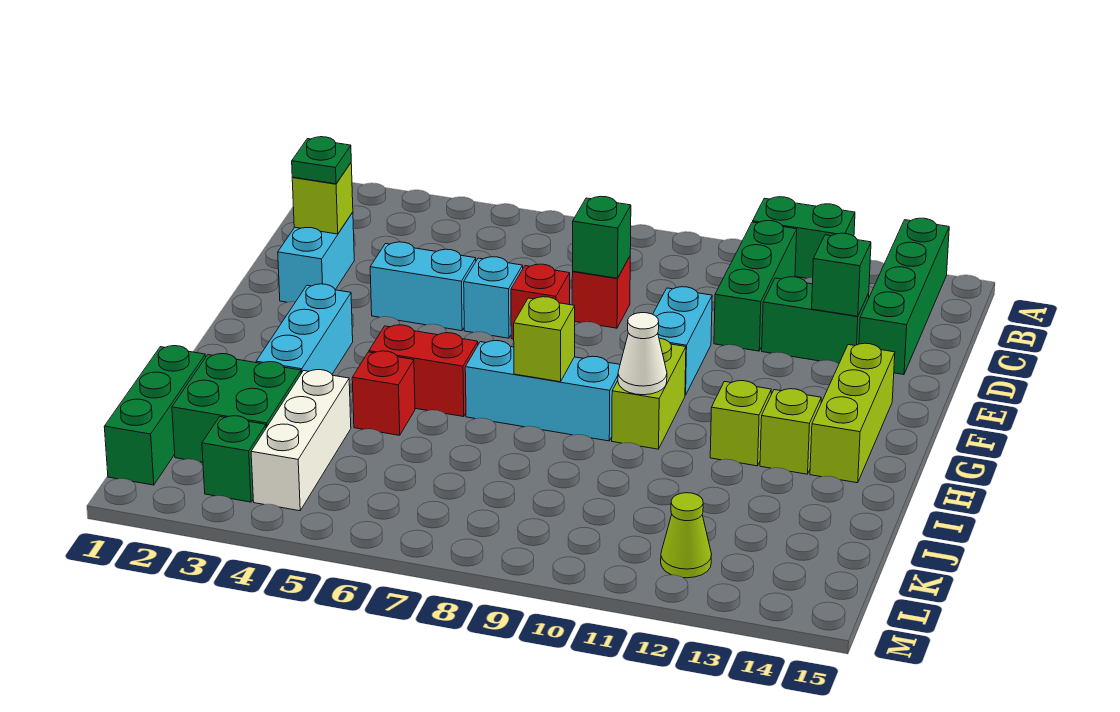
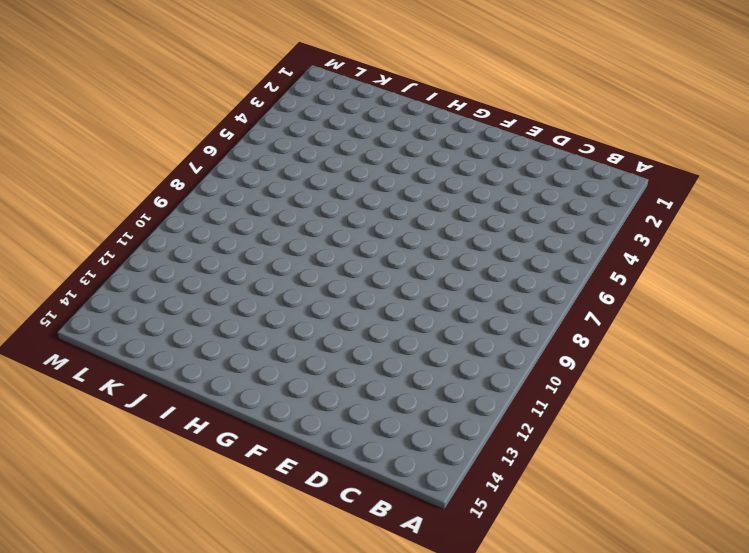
none -> green 1x2 brick [753,197,855,278]
none -> green 1x4 brick [859,218,949,375]
none -> green 1x3 brick [714,221,797,351]

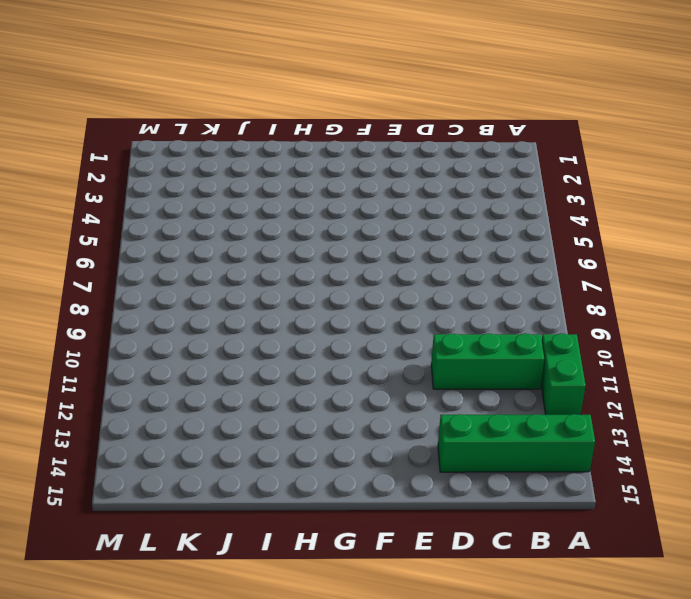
none -> cyan 1x2 brick [278,212,354,302]
none -> red 1x1 brick [572,257,630,328]
none -> green 1x2 brick [762,277,869,364]

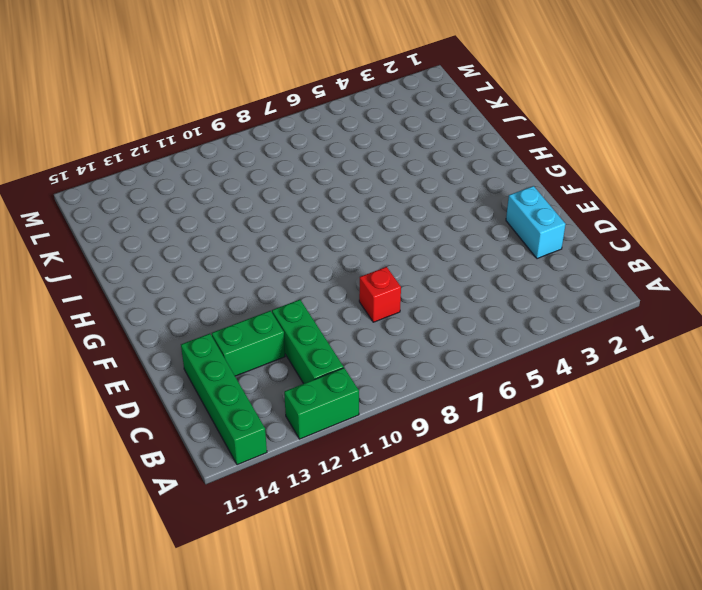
none -> cyan 1x2 brick [370,242,476,331]
none -> cyan 1x1 brick [464,257,523,338]
none -> red 1x1 brick [511,264,570,339]

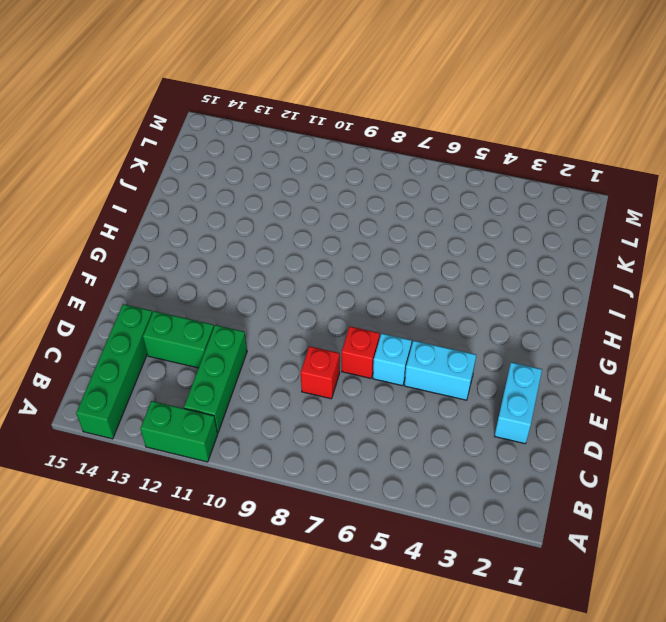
none -> cyan 1x2 brick [653,287,712,395]
none -> lime 1x3 brick [810,343,895,483]
none -> cyan 1x3 brick [256,284,353,374]

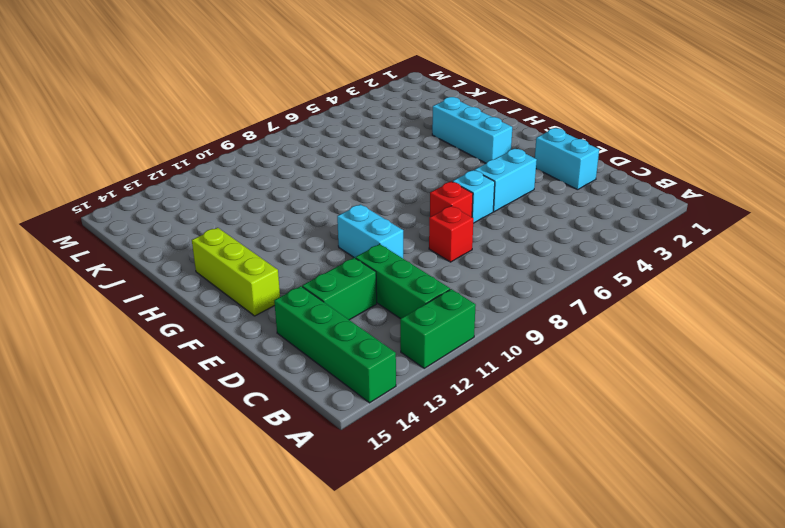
none -> lime 1x2 brick [612,338,686,449]
none -> red 1x2 brick [369,325,478,417]
none -> cyan 1x3 brick [465,341,620,441]

